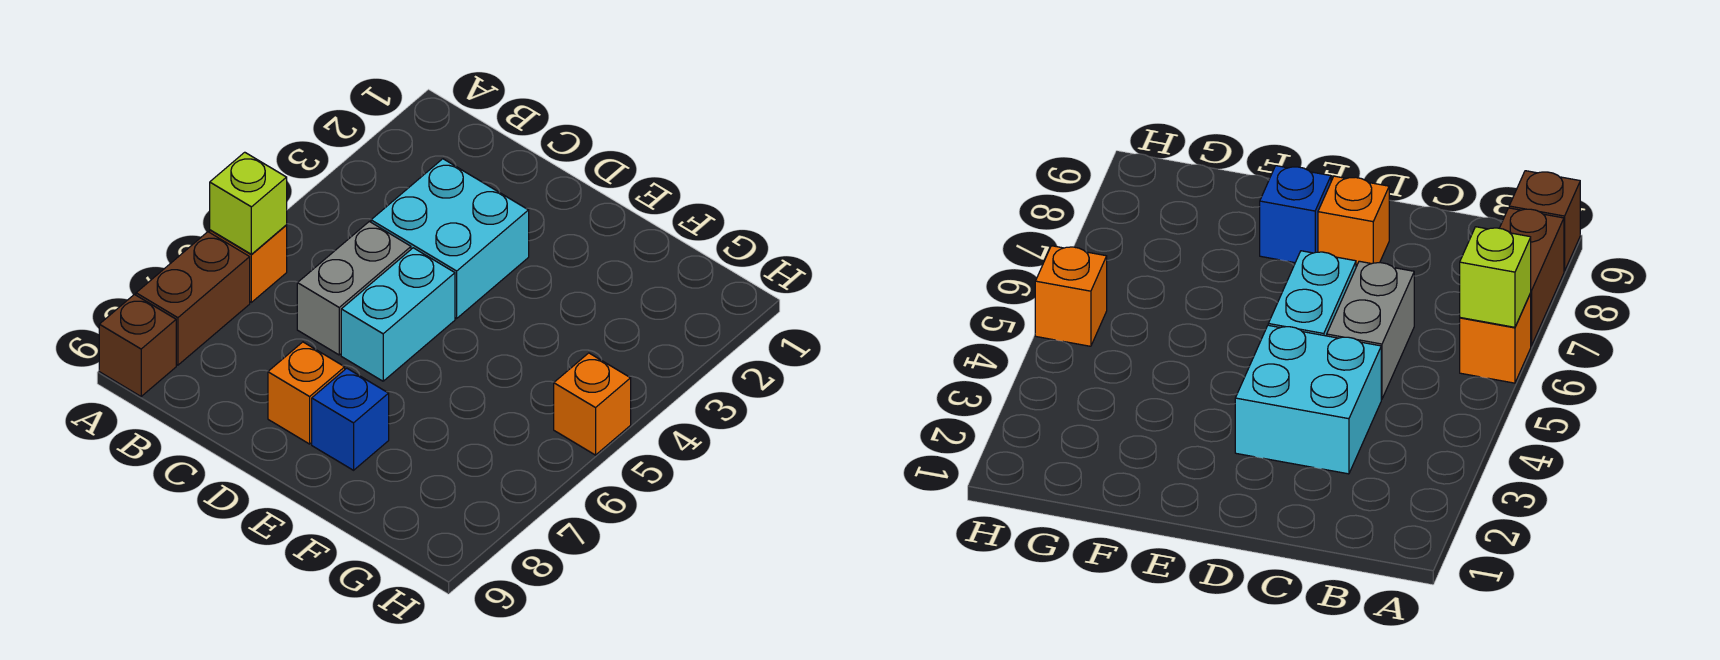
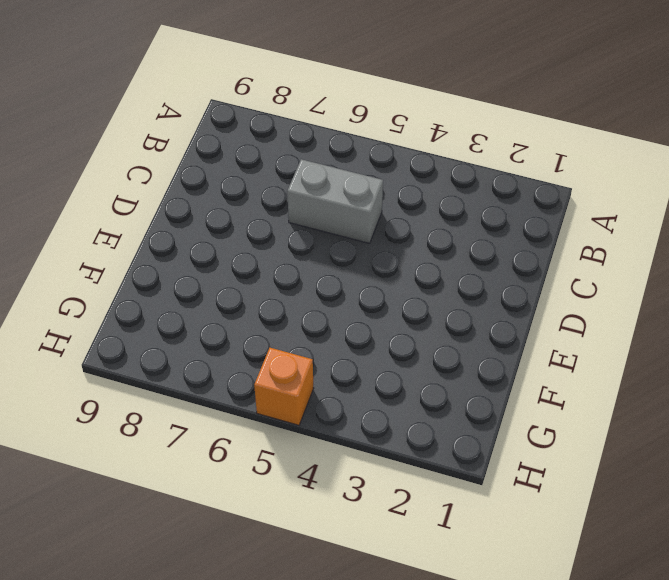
none -> orange 1x1 brick [210,225,287,302]
none -> brown 1x2 brick [136,232,250,365]

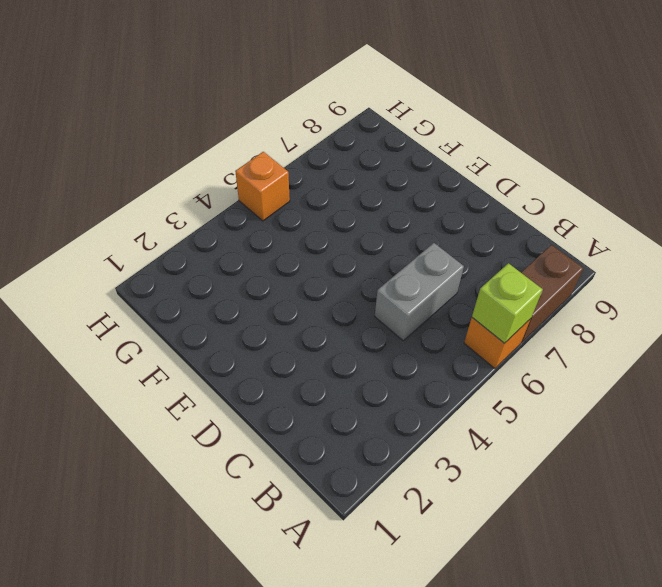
none -> brown 1x1 brick [99,295,176,396]
none -> cyan 2x2 brick [371,159,529,318]

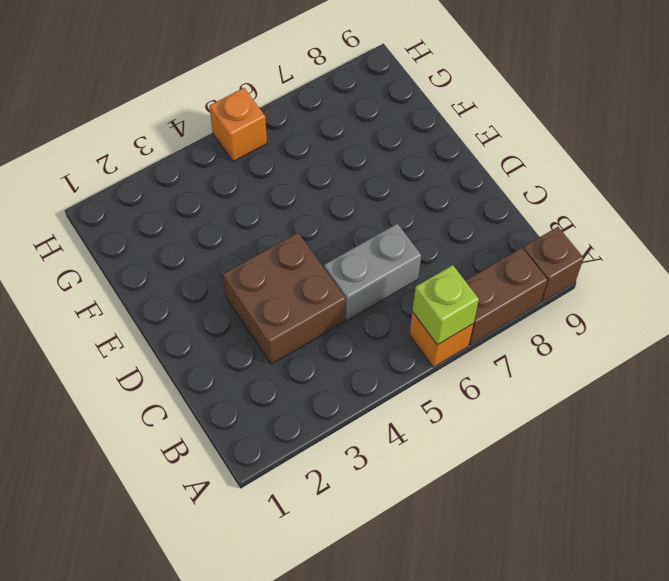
brown 2x2 brick [223,233,346,364] -> cyan 2x2 brick [371,159,529,318]
none -> cyan 1x2 brick [341,248,455,381]
none -> orange 1x1 brick [268,342,345,444]

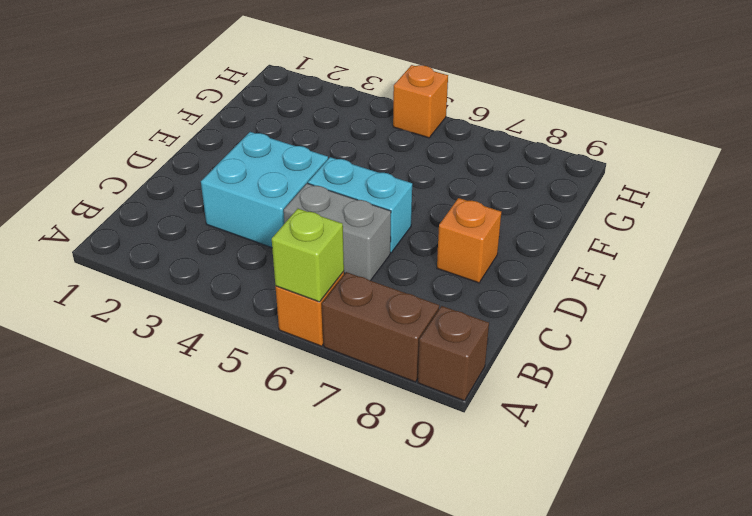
none -> blue 1x1 brick [312,368,389,470]

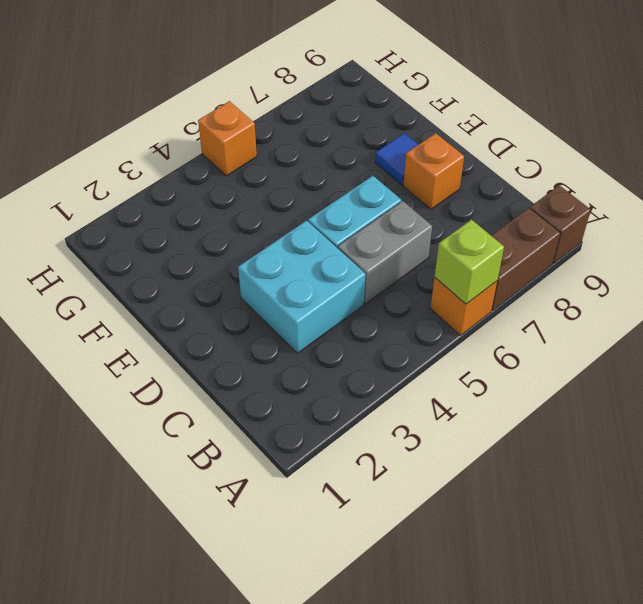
blue 1x1 tile [375,133,419,185] -> blue 1x1 brick [312,368,389,470]

